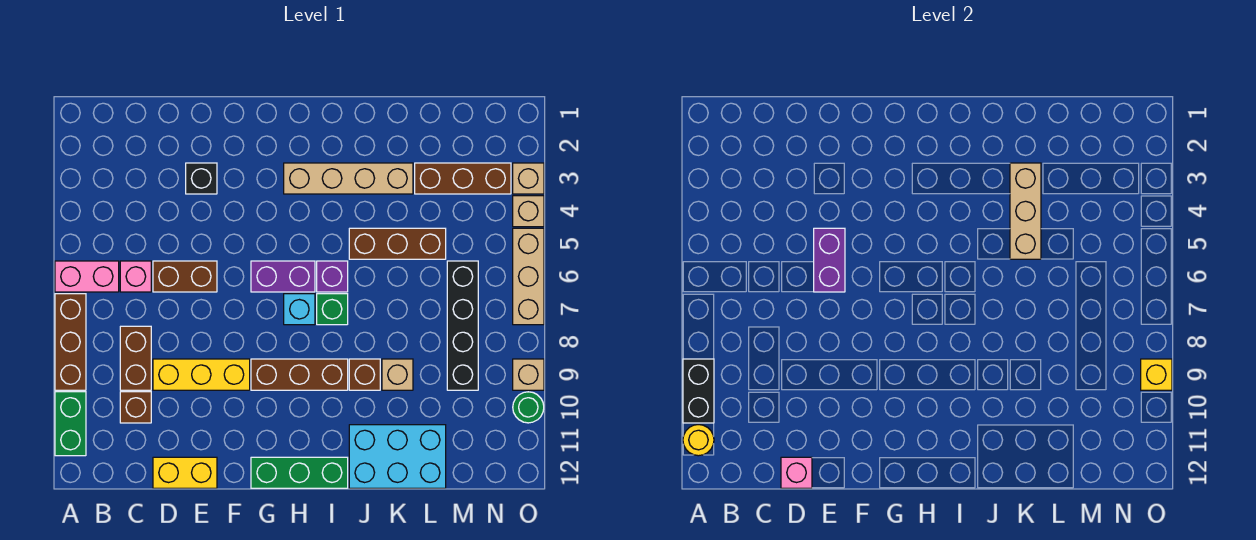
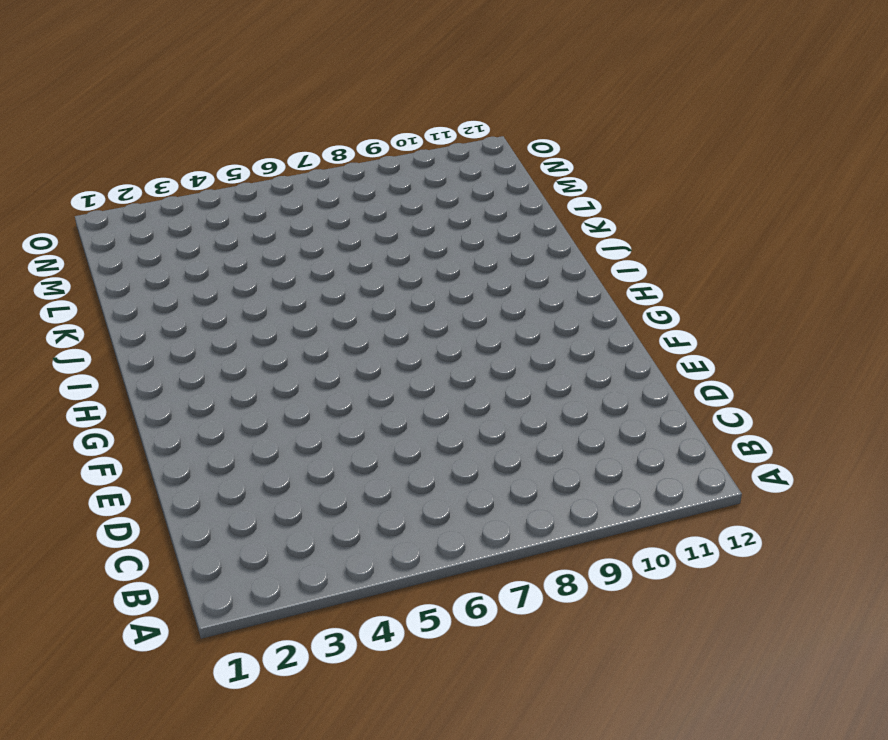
none -> pink 1x2 brick [55,261,119,292]
none -> brown 1x3 brick [55,294,86,390]
none -> green 1x2 brick [55,392,86,456]
none -> pink 1x1 brick [120,261,151,292]

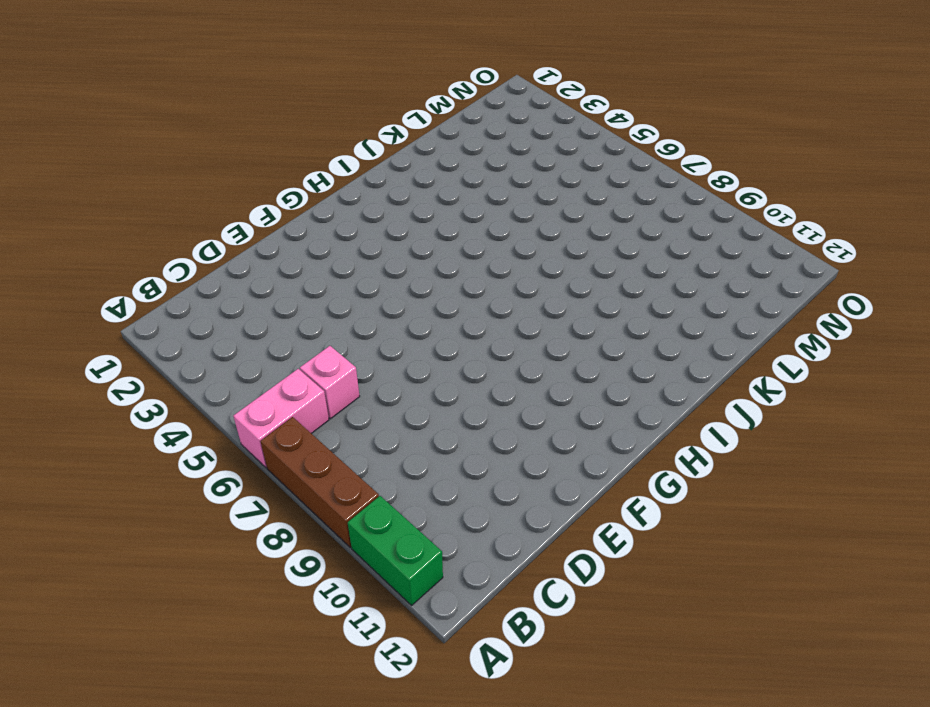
none -> brown 1x2 brick [120,326,151,390]
none -> brown 1x1 brick [120,392,151,423]
none -> brown 1x2 brick [153,261,217,292]
none -> yellow 1x3 brick [153,359,250,390]

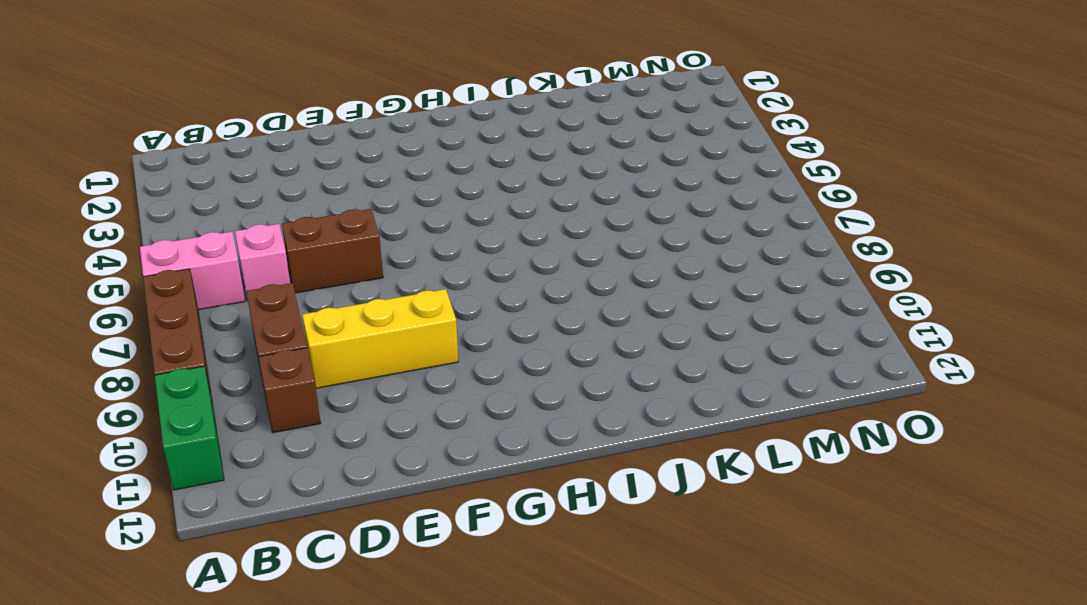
none -> yellow 1x2 brick [153,457,217,488]
none -> black 1x1 brick [186,163,217,194]
none -> purple 1x2 brick [251,261,315,292]
none -> brown 1x3 brick [251,359,348,390]

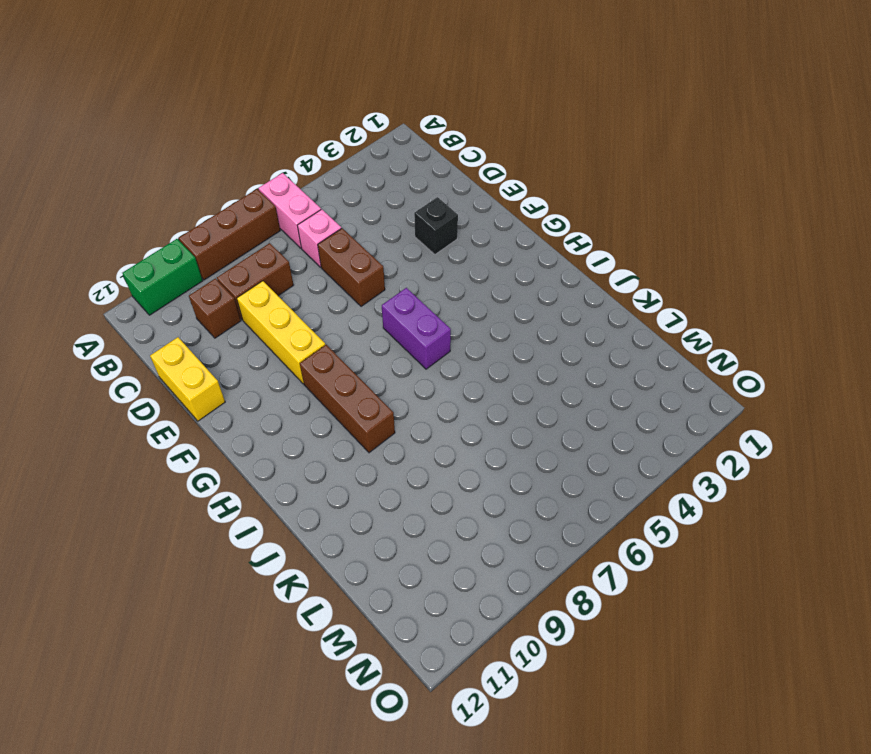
none -> green 1x3 brick [251,457,348,488]
none -> tan 1x4 brick [284,163,413,194]
none -> cyan 1x1 brick [284,294,315,325]
none -> purple 1x1 brick [317,261,348,292]

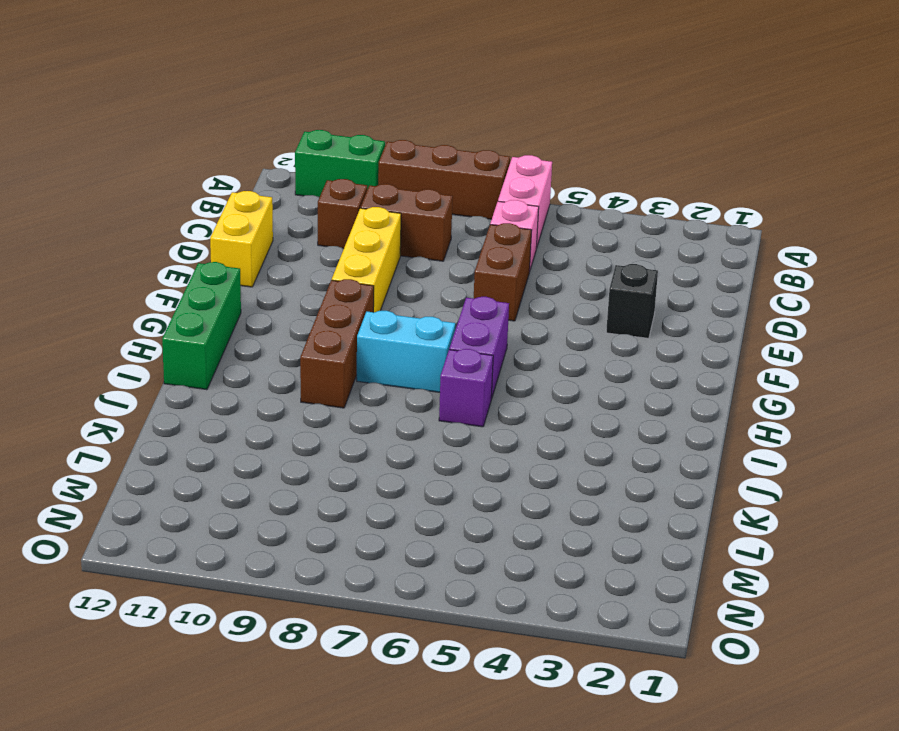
cyan 1x2 brick [357,311,455,392] -> cyan 1x1 brick [284,294,315,325]
none -> tan 1x4 brick [284,163,413,194]
none -> green 1x1 brick [317,294,348,325]
none -> brown 1x3 brick [349,228,446,259]
none -> brown 1x1 brick [349,359,380,390]

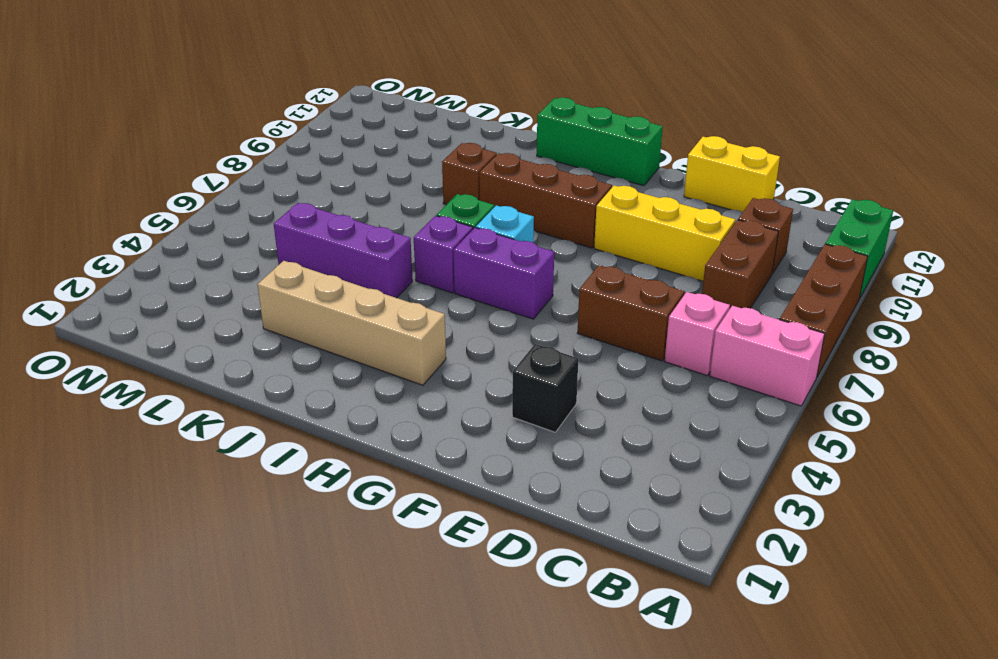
purple 1x3 brick [274,203,413,298] -> brown 1x3 brick [349,228,446,259]
none -> cyan 2x3 brick [349,425,446,488]
none -> tan 1x1 brick [382,359,413,390]
none -> brown 1x3 brick [415,163,511,194]
none -> black 1x4 brick [447,261,478,390]

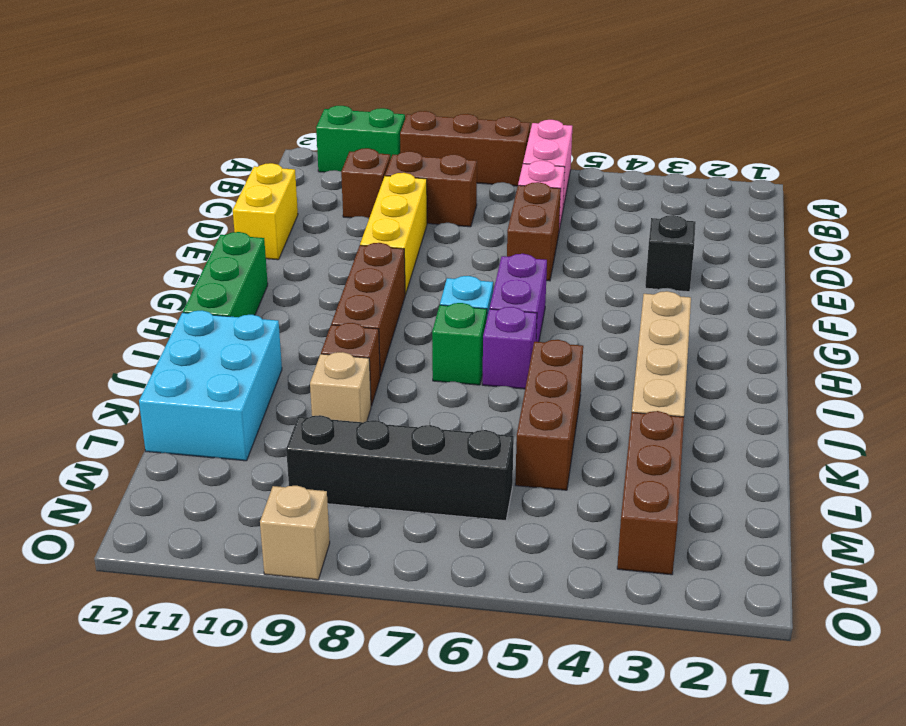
none -> tan 1x1 brick [513,163,544,194]
none -> tan 1x1 brick [513,196,544,227]
none -> tan 1x3 brick [513,228,544,325]
none -> green 1x1 round brick [513,392,544,423]

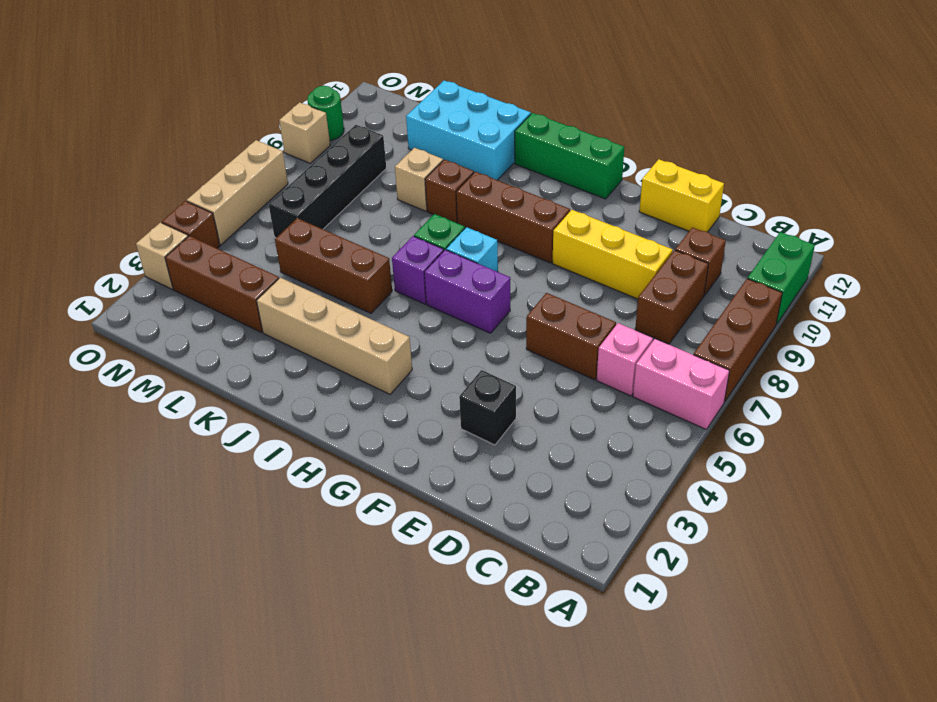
brown 1x1 brick [162,201,220,248] -> tan 1x1 brick [513,196,544,227]
none -> black 1x2 brick [683,359,714,423]
none -> yellow 1x1 round brick [683,425,714,456]
none -> pink 1x1 brick [781,457,812,488]
none -> purple 1x2 brick [814,228,845,292]

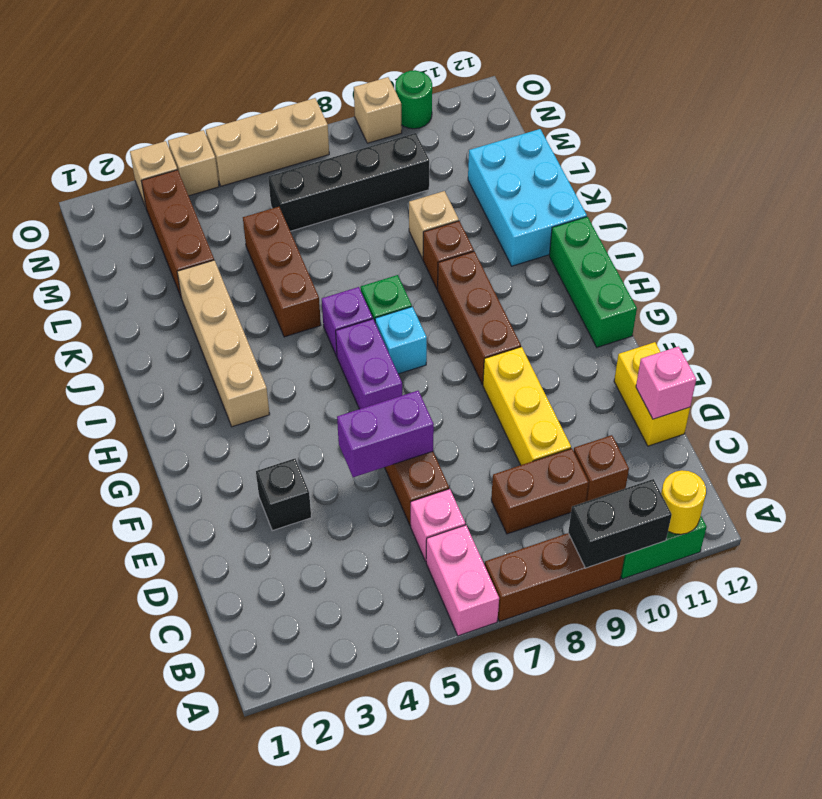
none -> tan 1x3 brick [1010,163,1041,259]
none -> yellow 1x1 brick [1141,359,1172,390]

